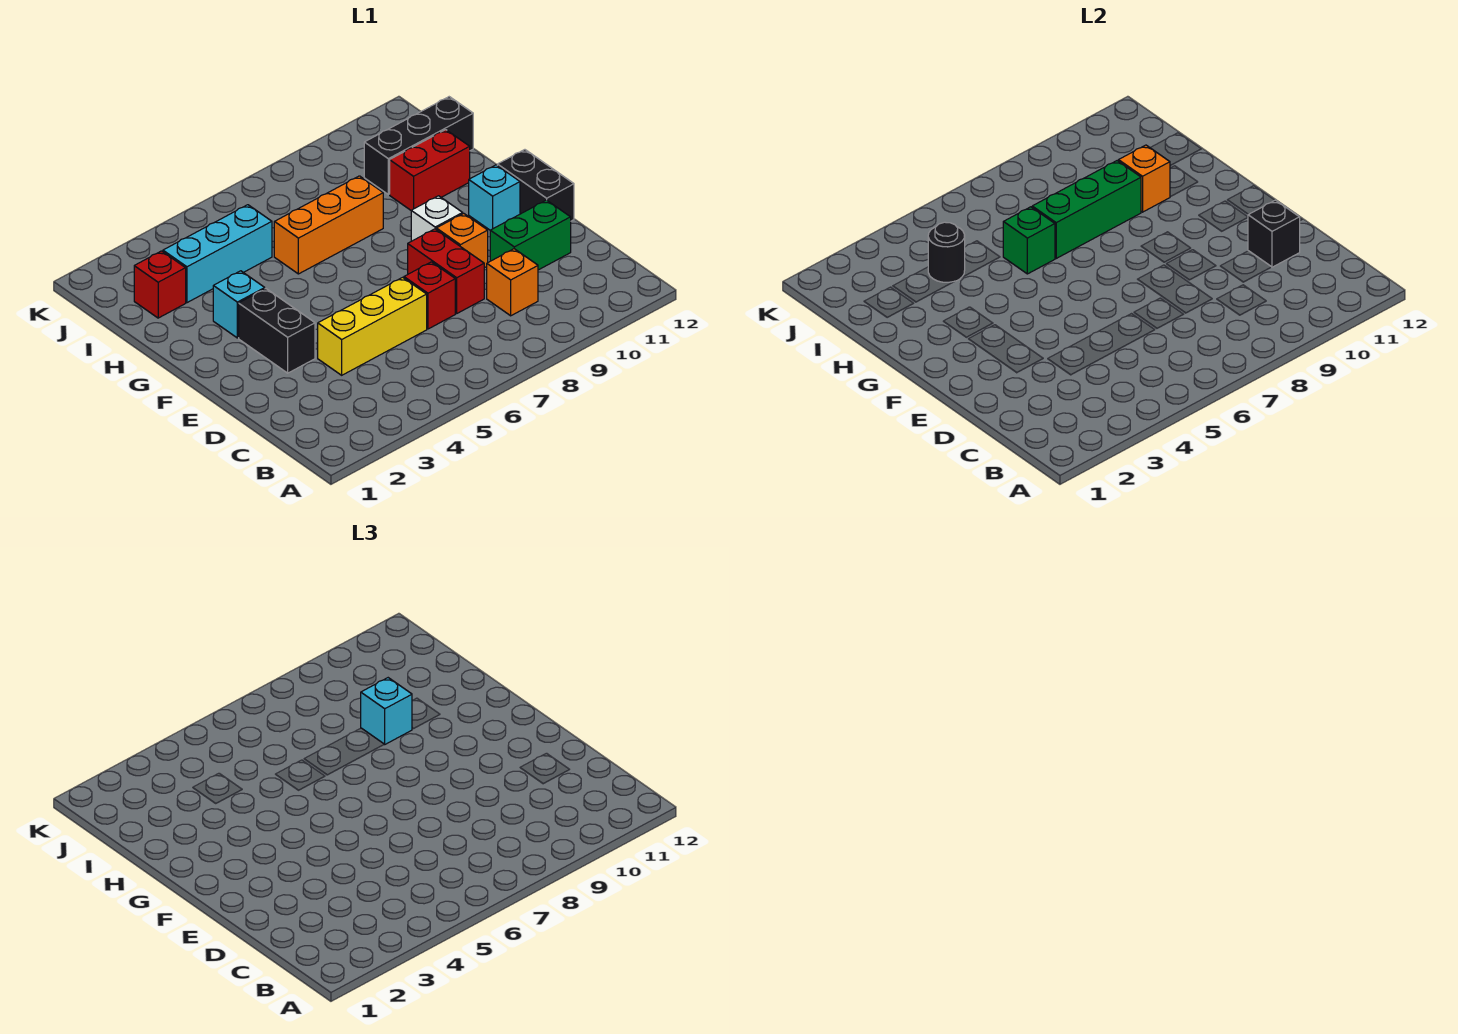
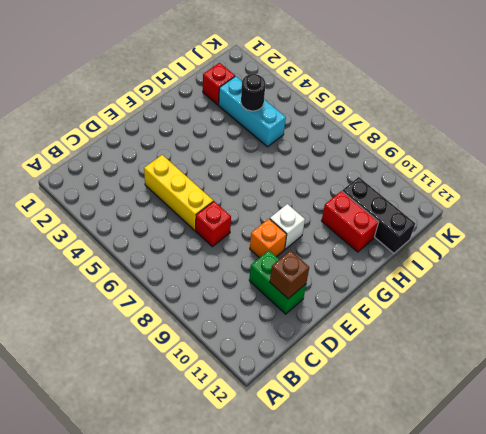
brown 1x1 brick [270,251,309,299] -> black 1x1 brick [1248,200,1300,267]
none -> orange 1x1 brick [487,249,538,316]
none -> red 1x2 brick [408,229,484,313]
none -> black 1x2 brick [239,289,315,373]

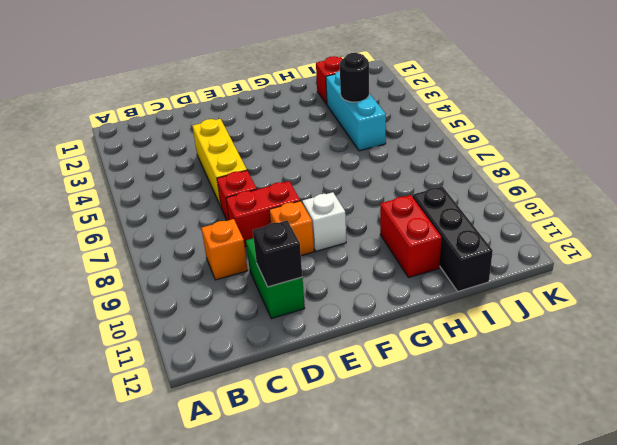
none -> black 1x2 brick [239,289,315,373]
none -> black 1x2 brick [497,150,574,221]
none -> cyan 1x1 brick [469,165,520,230]

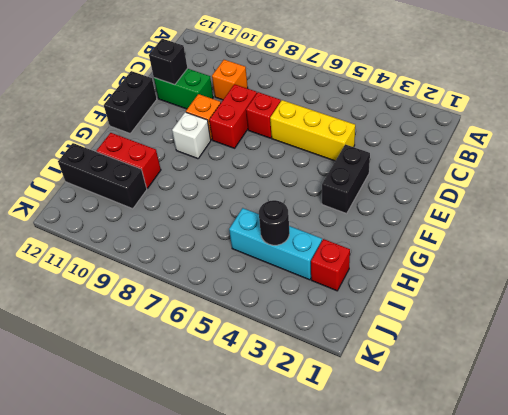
none -> cyan 1x1 brick [469,165,520,230]
none -> cyan 1x1 brick [213,271,265,338]
none -> orange 1x3 brick [274,176,383,274]

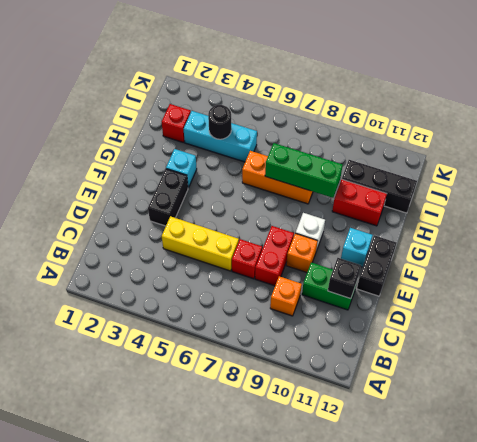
none -> green 1x1 brick [1003,207,1055,274]
none -> orange 1x1 brick [1119,145,1170,212]
none -> cyan 1x1 brick [361,678,412,744]

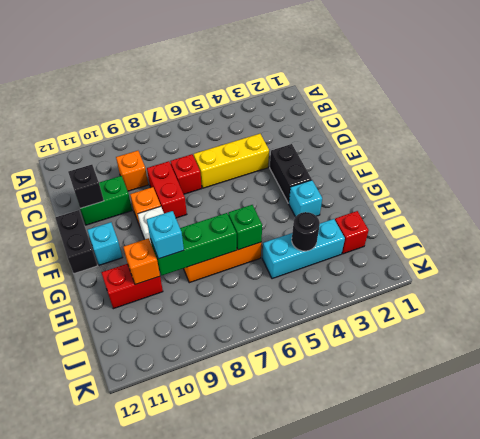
none -> black 1x3 brick [364,97,473,194]

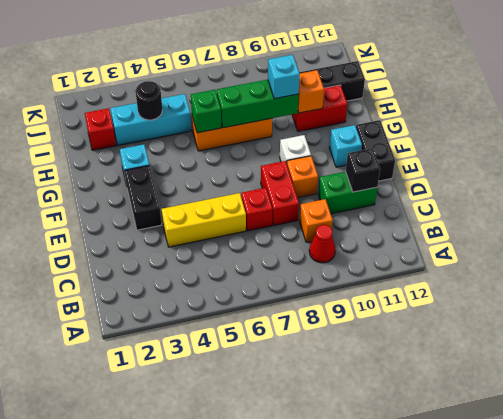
red 1x1 cone [309,225,335,263] -> none

